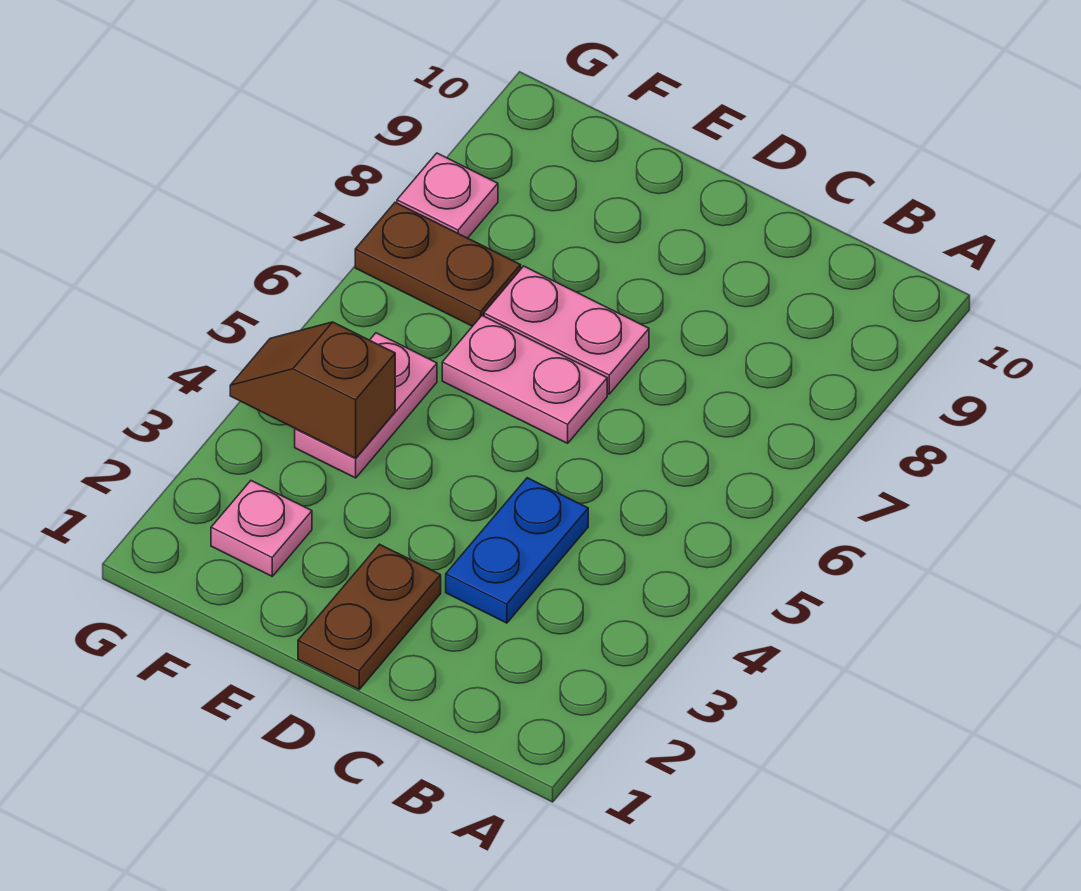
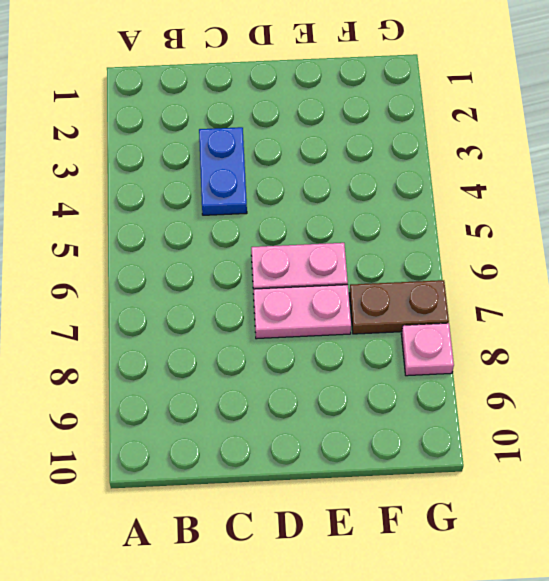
none -> brown 1x2 plate [298,544,441,689]
none -> pink 1x1 plate [211,481,312,576]

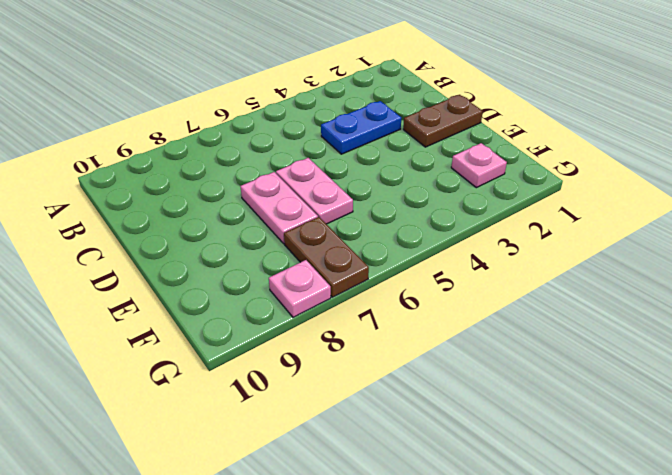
none -> pink 1x2 plate [295,333,437,478]
none -> brown 1x2 slope [230,322,395,458]

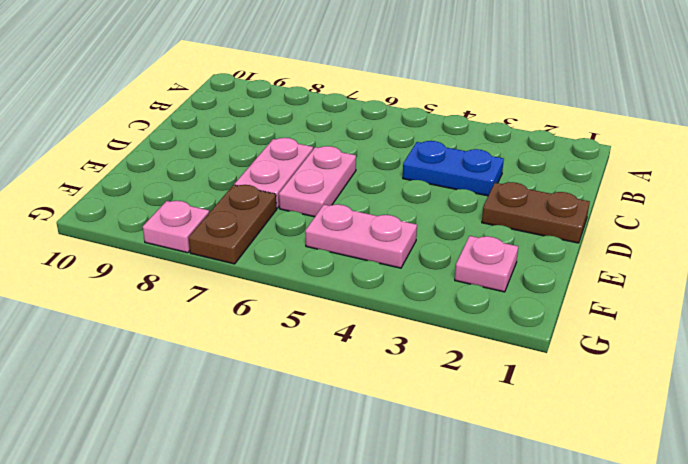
none -> brown 1x2 slope [230,322,395,458]

